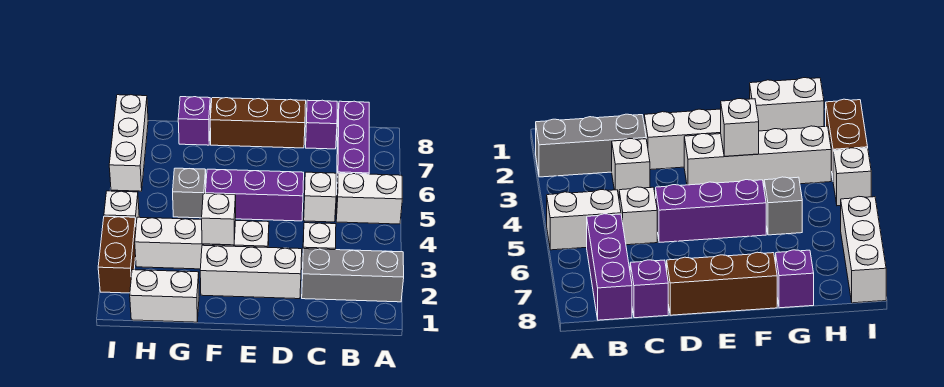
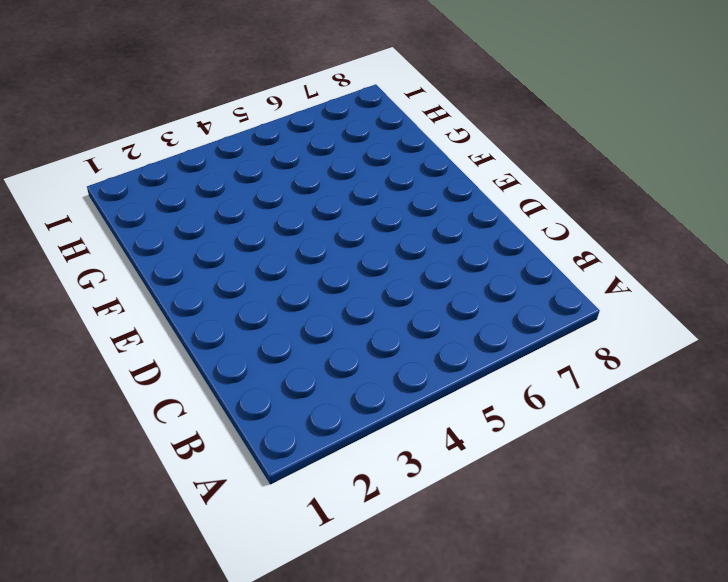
none -> grey 1x3 brick [302,249,404,302]
none -> white 1x2 brick [336,173,402,224]
none -> purple 1x3 brick [337,101,369,183]

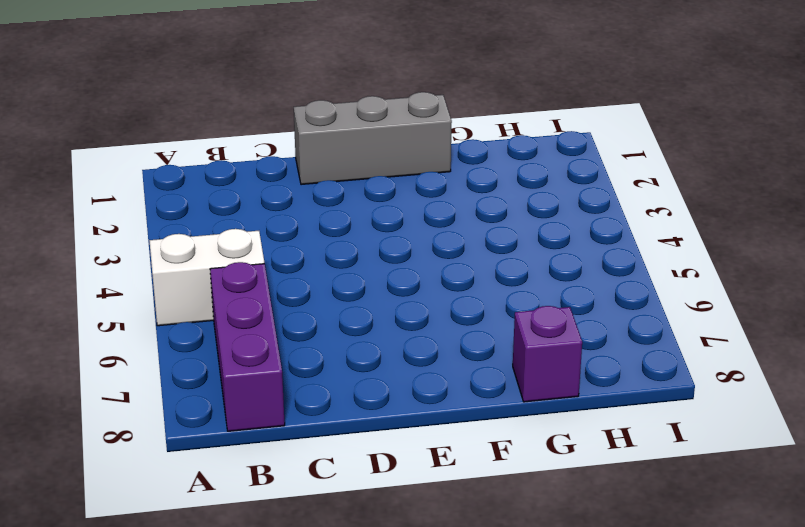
grey 1x3 brick [294,92,452,185] -> grey 1x3 brick moved to [302,249,404,302]
none -> white 1x1 brick [302,223,336,269]
none -> white 1x1 brick [304,172,336,222]
none -> purple 1x1 brick [306,100,337,149]

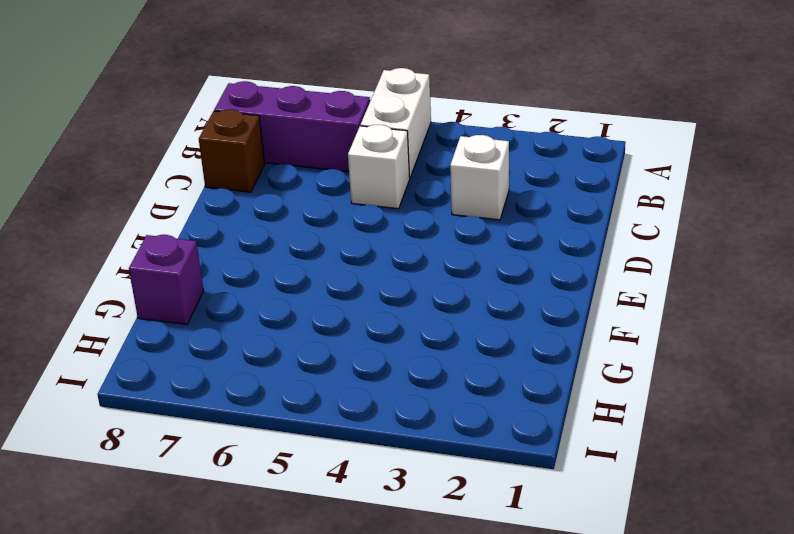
brown 1x1 brick [199,109,265,192] -> purple 1x1 brick [306,100,337,149]
none -> grey 1x3 brick [302,249,404,302]
none -> white 1x3 brick [200,245,302,299]
none -> purple 1x3 brick [206,169,304,221]

